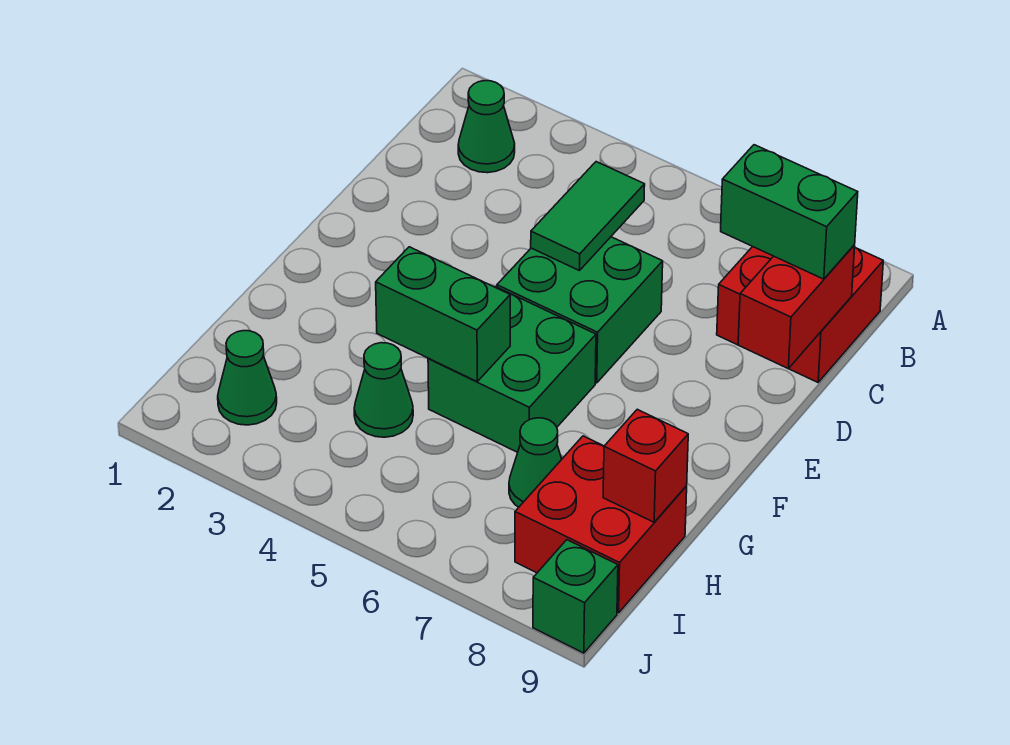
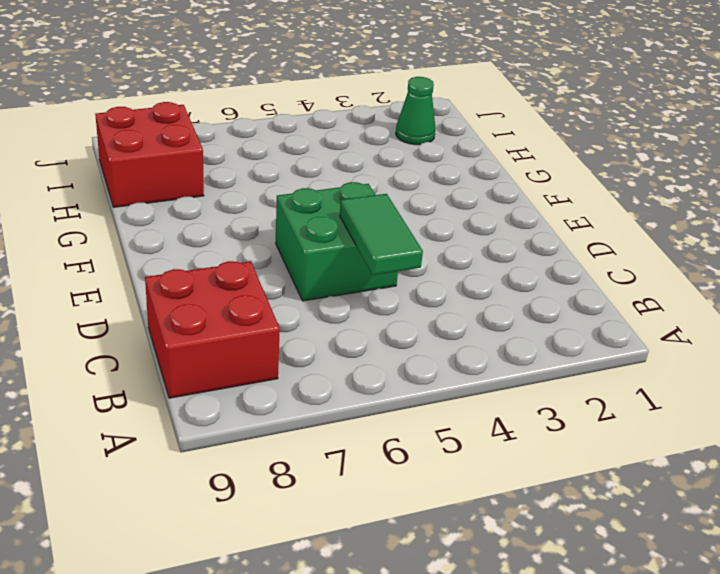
none -> green 1x1 cone [458,81,515,173]
none -> green 2x2 brick [428,287,596,452]
none -> green 1x1 cone [354,343,413,437]

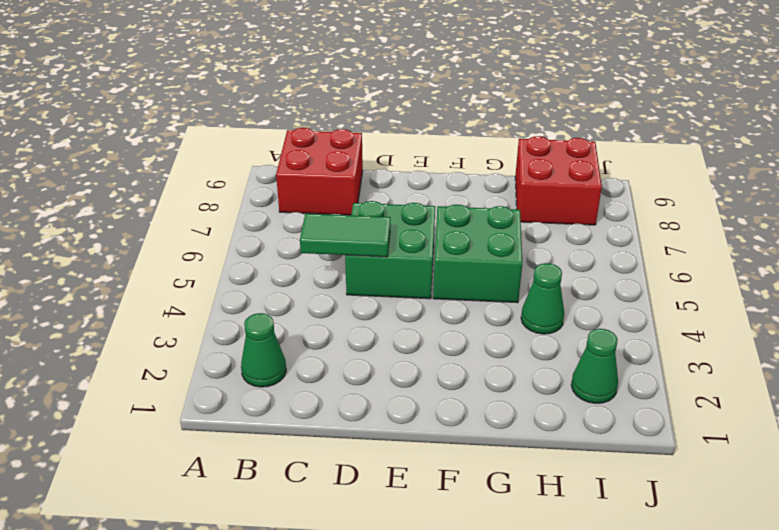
none -> green 1x1 cone [509,418,562,507]
none -> green 1x1 brick [533,540,618,653]
none -> red 1x2 brick [738,245,855,369]

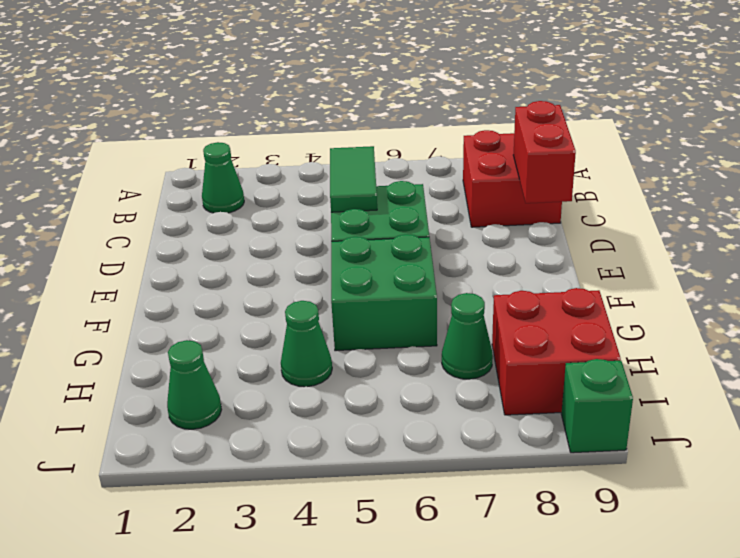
none -> green 1x2 brick [376,247,510,381]
none -> red 1x1 brick [603,409,688,522]
none -> green 1x2 brick [721,145,858,279]

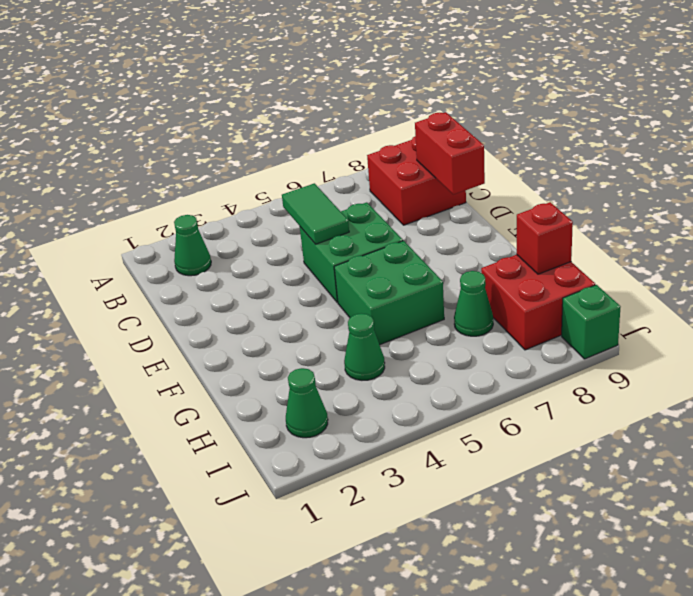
none -> green 1x2 brick [376,247,510,381]
none -> green 1x2 brick [721,145,858,279]

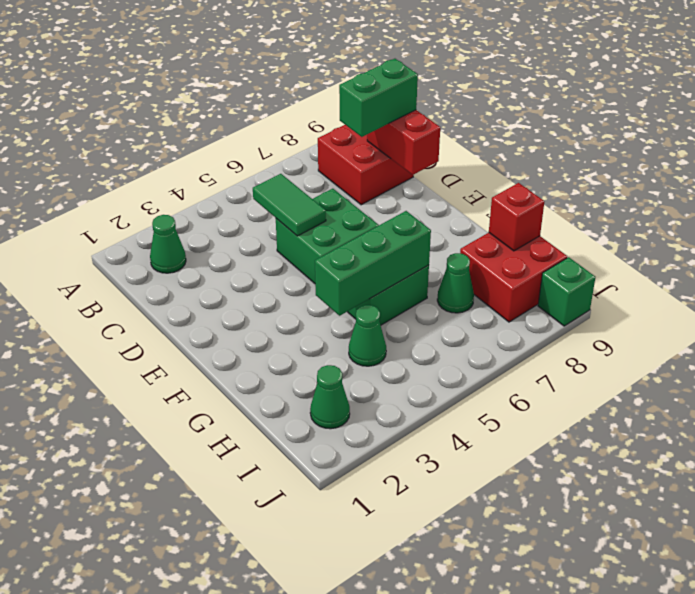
green 1x3 brick [315,211,431,316] -> green 1x2 brick [376,247,510,381]

